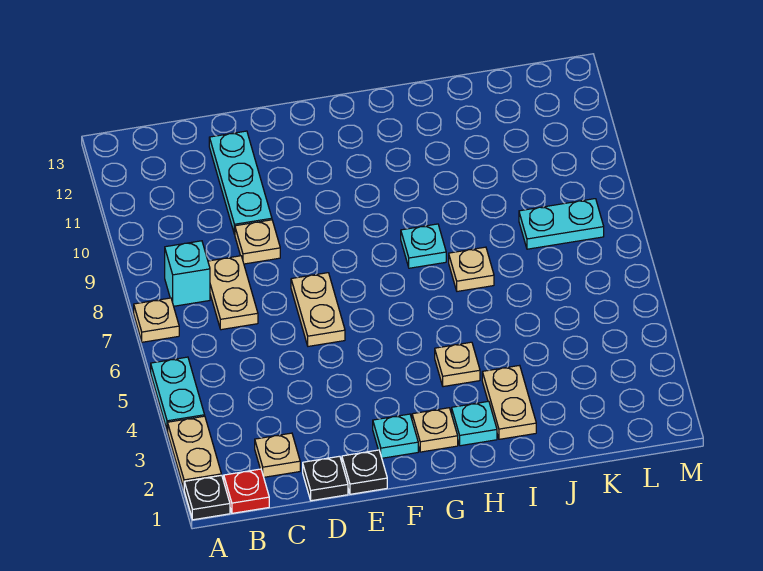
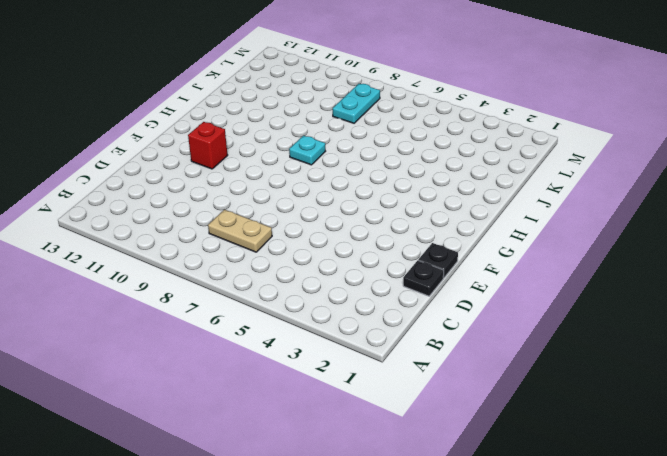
red 1x1 brick [188,122,228,169] -> none
none -> black 1x1 plate [184,475,230,520]
none -> tan 1x2 plate [168,416,221,488]
none -> cyan 1x2 plate [151,357,205,431]

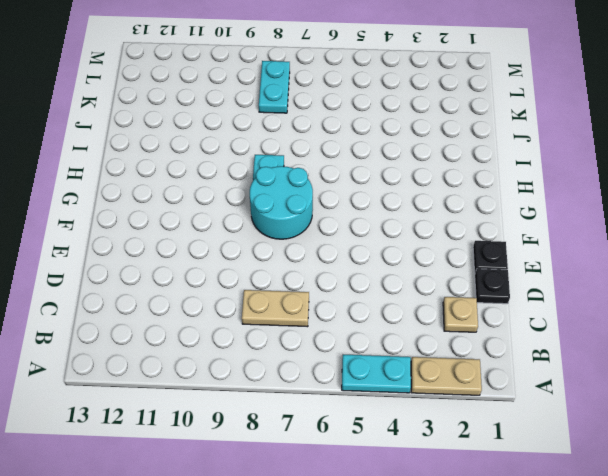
cyan 2x2 round brick [250,166,313,239] -> none
none -> black 1x1 plate [184,475,230,520]
none -> tan 1x1 plate [134,298,179,342]
none -> red 1x1 plate [224,469,269,513]

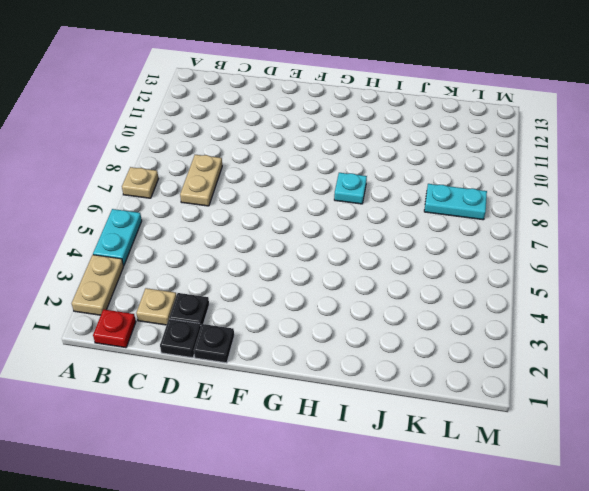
black 1x1 plate [169,293,209,326] -> black 1x1 plate moved to [184,475,230,520]
none -> cyan 1x1 brick [165,241,210,306]
none -> tan 1x1 plate [235,220,280,264]
none -> cyan 1x3 plate [209,131,272,234]

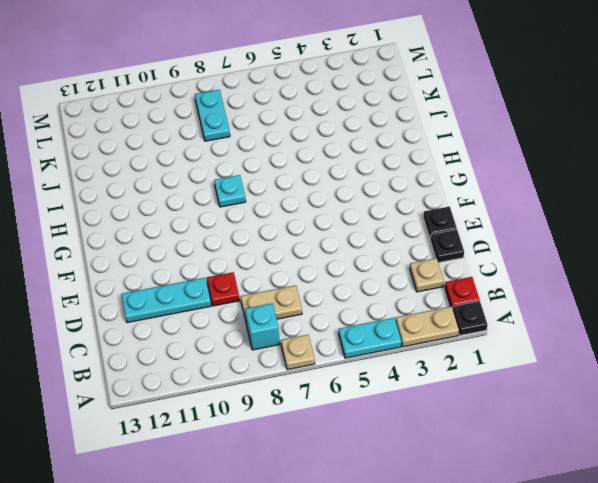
red 1x1 plate [207,272,239,306] -> tan 1x1 plate [235,220,280,264]
none -> tan 1x2 plate [291,273,345,346]
none -> cyan 1x1 plate [373,414,418,458]
none -> tan 1x1 plate [412,408,458,452]

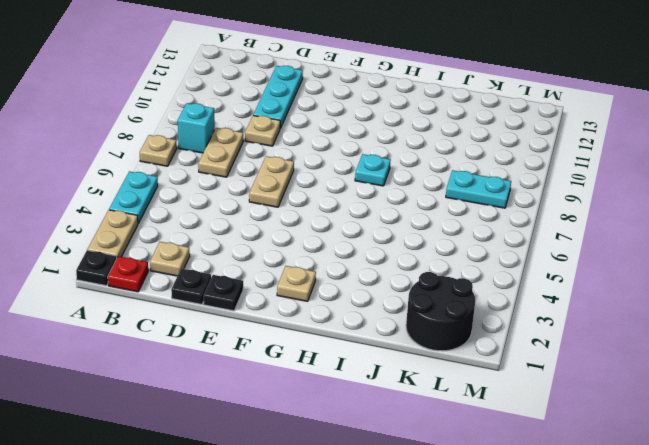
black 2x2 round brick [406,272,475,351] -> none
none -> cyan 1x1 plate [373,414,418,458]
none -> cyan 1x1 plate [452,401,497,446]
none -> tan 1x1 plate [435,342,480,387]

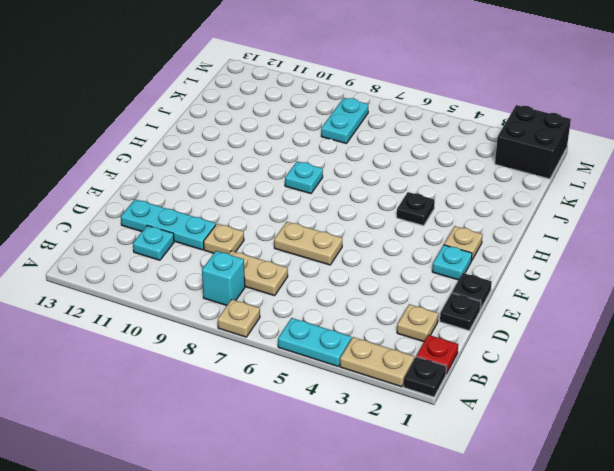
cyan 1x1 plate [133,225,174,260] -> cyan 1x1 plate moved to [452,401,497,446]
black 1x1 plate [397,192,435,226] -> tan 1x1 plate [435,342,480,387]
black 2x2 brick [495,105,571,179] -> none
none -> tan 1x2 plate [482,365,536,439]
none -> tan 1x1 plate [449,247,494,291]

